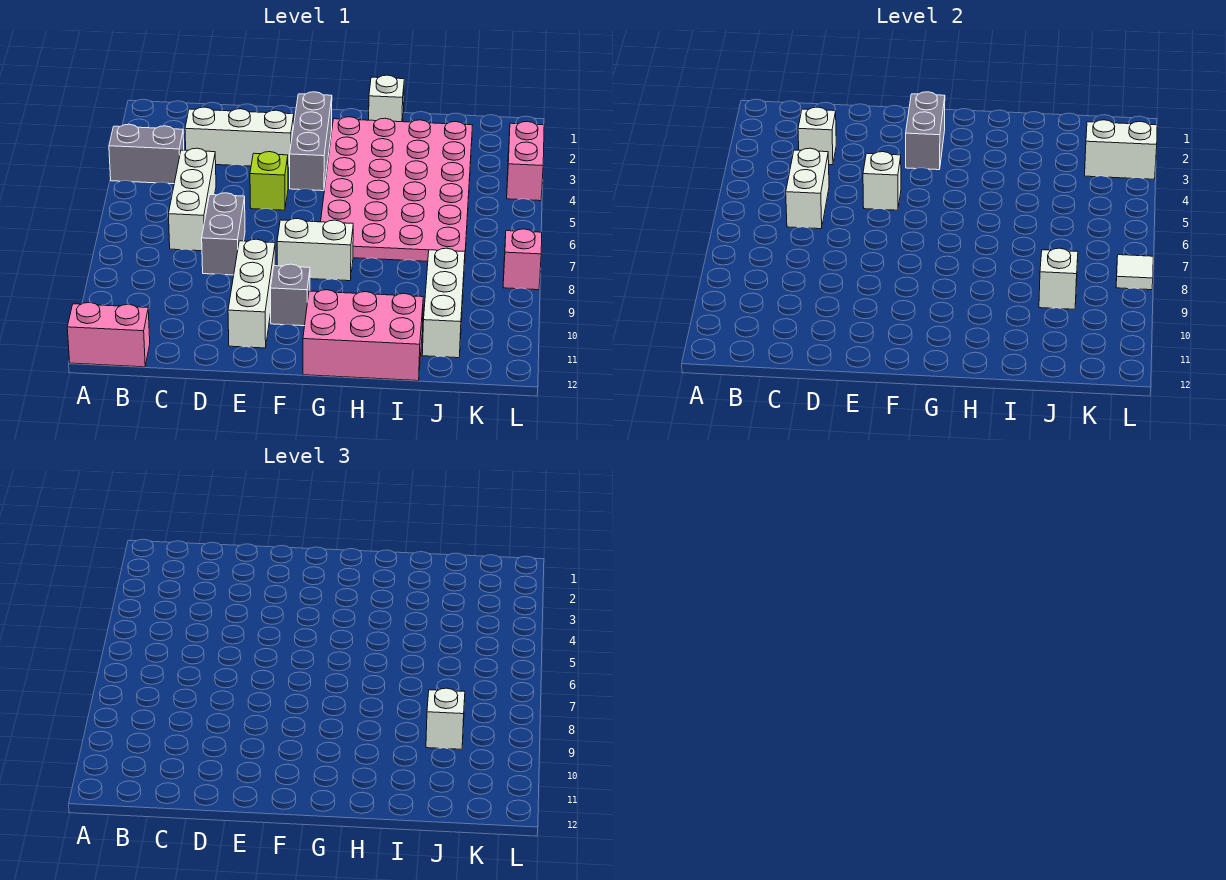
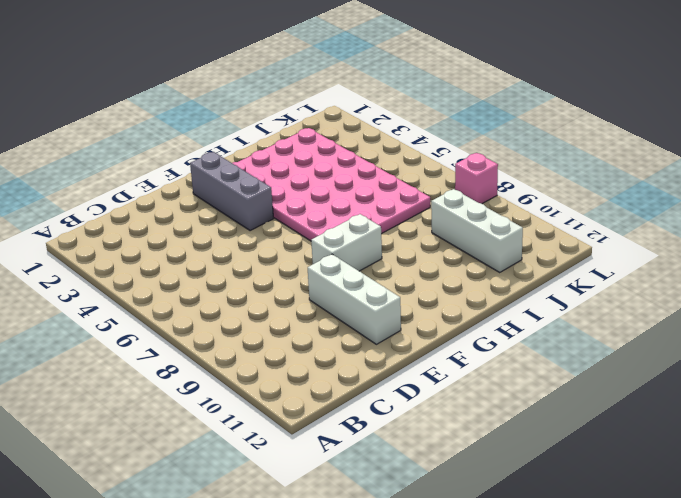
none -> grey 1x2 brick [109,124,184,184]
none -> pink 1x2 brick [67,303,150,367]
none -> white 1x3 brick [185,107,294,168]

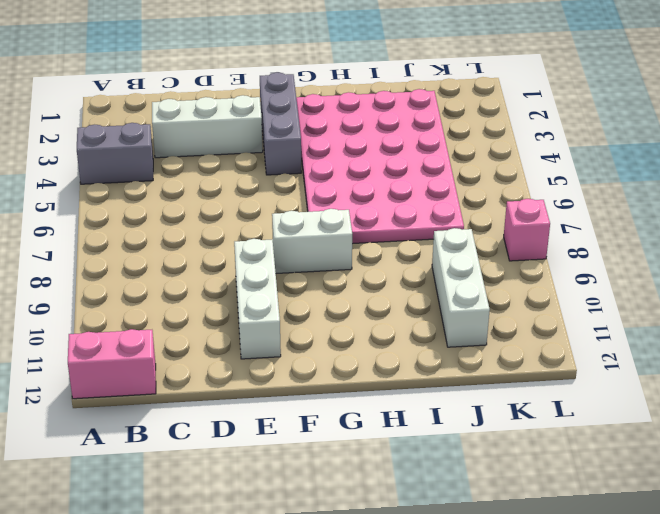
none -> white 1x3 brick [168,148,216,251]
none -> grey 1x2 brick [202,193,245,275]
none -> lime 1x1 brick [250,152,288,210]

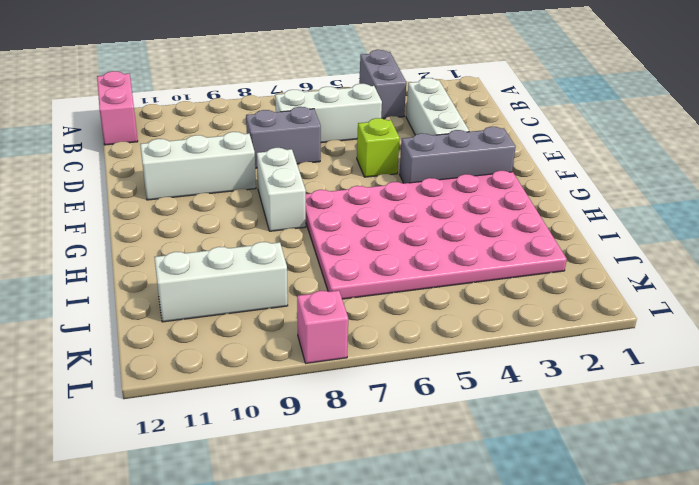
none -> grey 1x1 brick [271,264,310,326]
none -> pink 2x3 brick [303,290,423,381]
none -> white 1x1 brick [369,75,404,122]

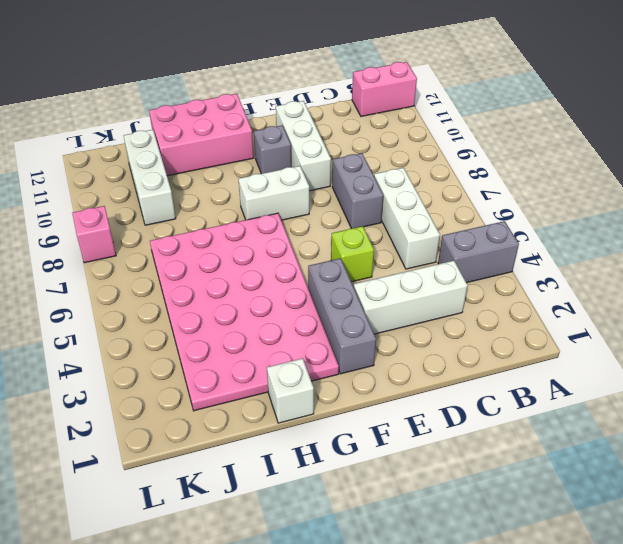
none -> pink 1x2 brick [507,121,544,201]
none -> white 1x1 brick [798,107,836,165]
none -> white 1x2 brick [786,148,829,229]

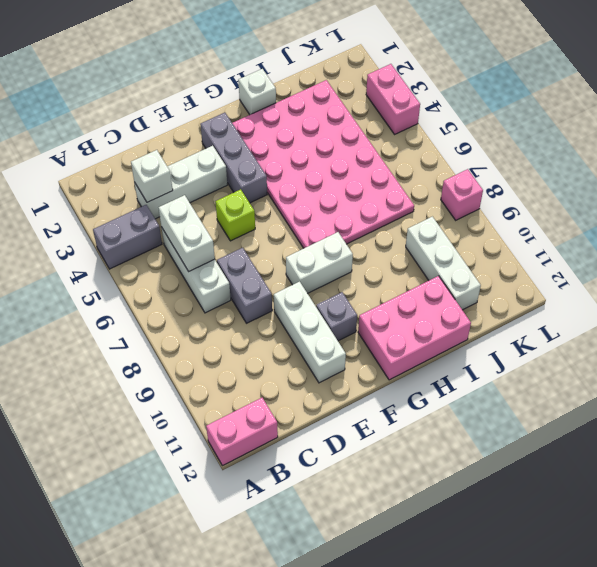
none -> white 1x1 brick [863,152,901,210]
none -> grey 1x2 brick [906,92,945,170]
none -> white 1x1 brick [1039,248,1078,309]

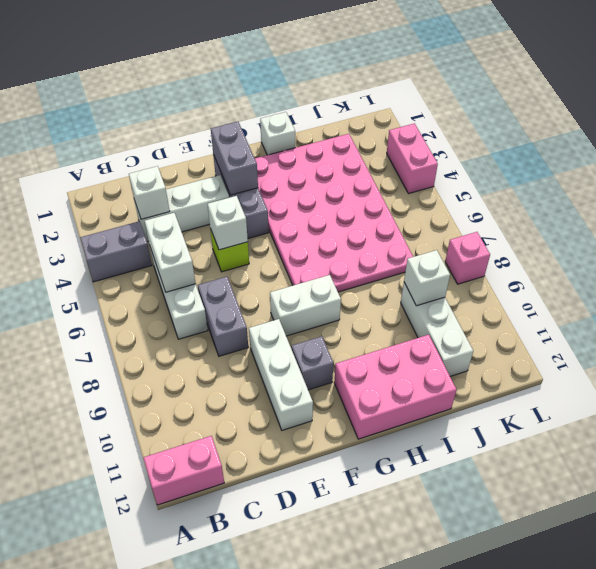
none -> white 1x2 brick [1085,120,1157,179]
none -> white 1x1 tile [1116,255,1153,290]
none -> white 1x1 brick [426,688,465,749]

